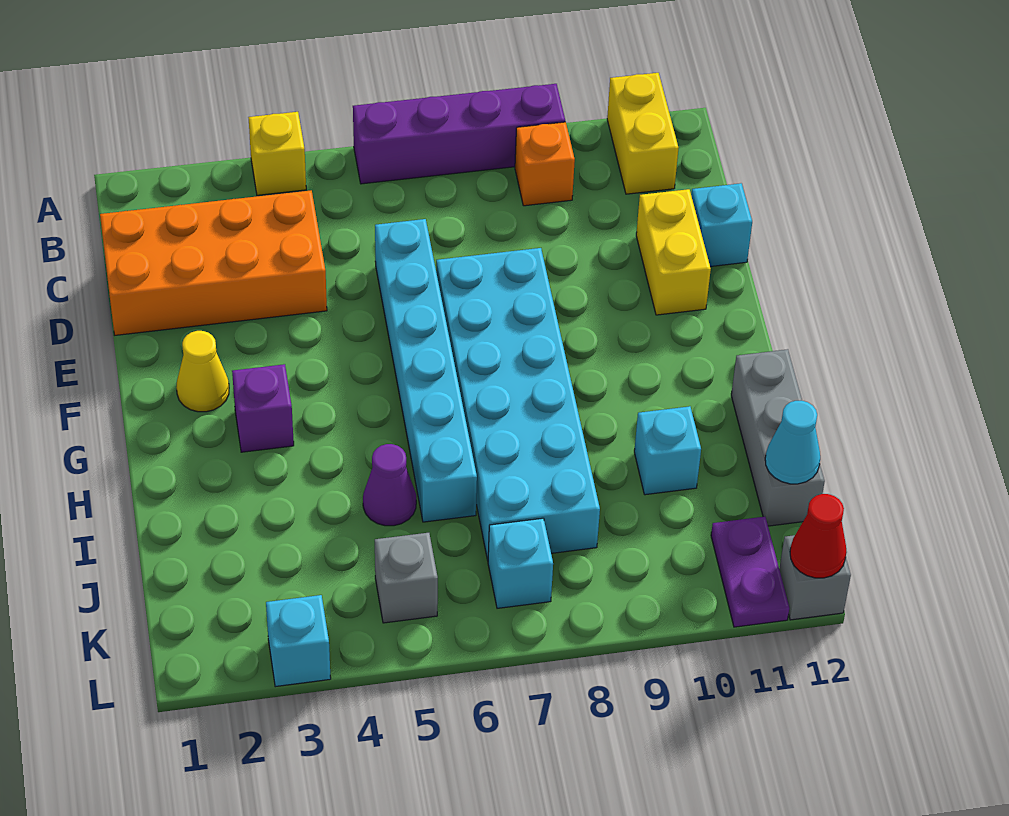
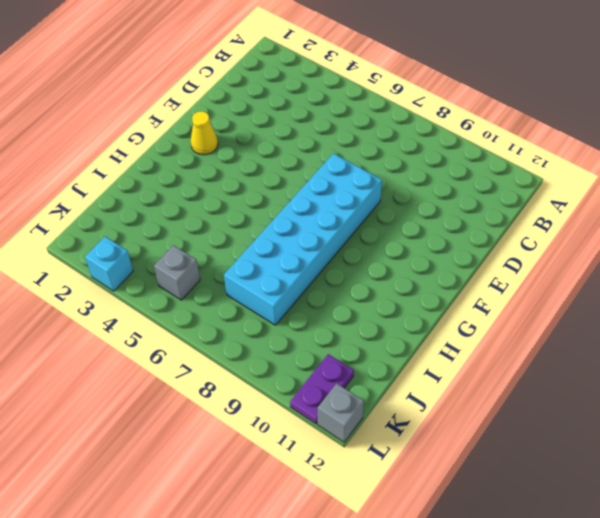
none -> yellow 1x1 brick [248,112,306,195]
none -> purple 1x4 brick [353,84,565,184]
none -> yellow 1x2 brick [607,73,678,194]

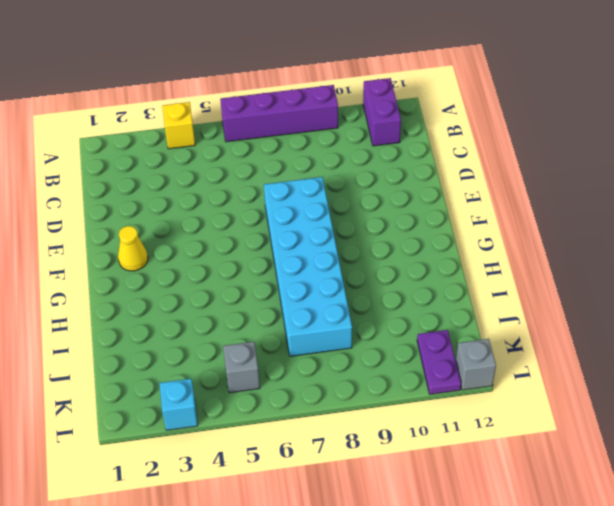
purple 1x2 brick [363,78,401,146] -> yellow 1x2 brick [607,73,678,194]
none -> orange 1x1 brick [515,122,575,206]
none -> orange 2x4 brick [100,191,327,335]
none -> cyan 1x6 brick [375,219,477,522]

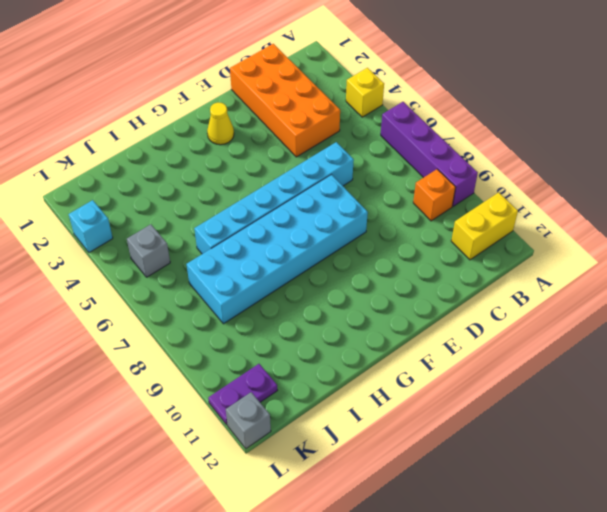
none -> yellow 1x2 brick [636,189,711,315]
none -> cyan 1x1 brick [691,183,752,267]
none -> purple 1x1 brick [232,364,294,452]

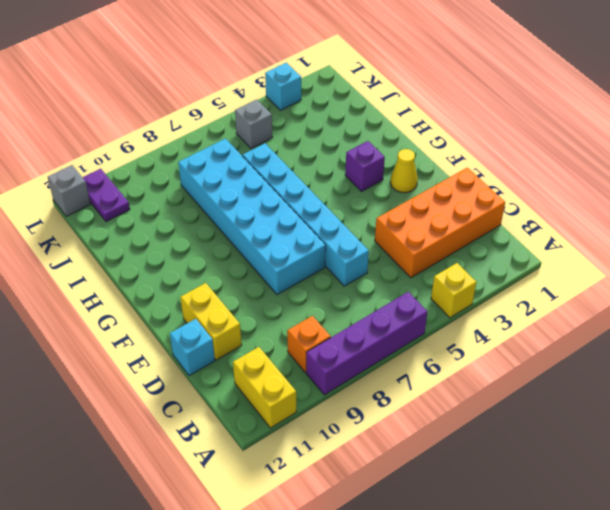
none -> grey 1x3 brick [731,349,825,526]
none -> purple 1x1 cone [363,444,416,526]
none -> cyan 1x1 brick [634,406,701,495]

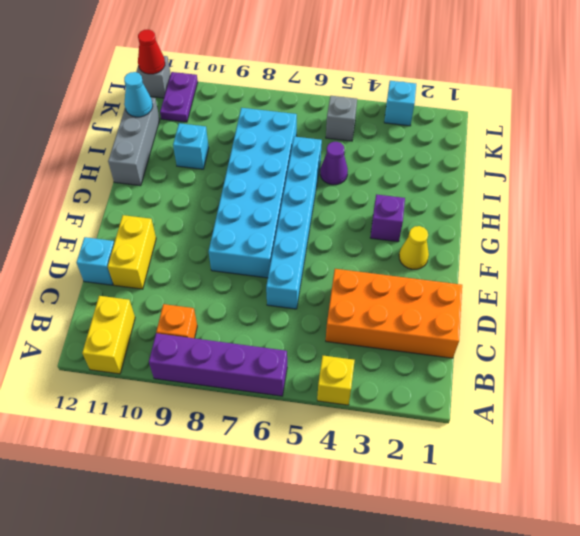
none -> cyan 1x1 brick [488,518,553,608]

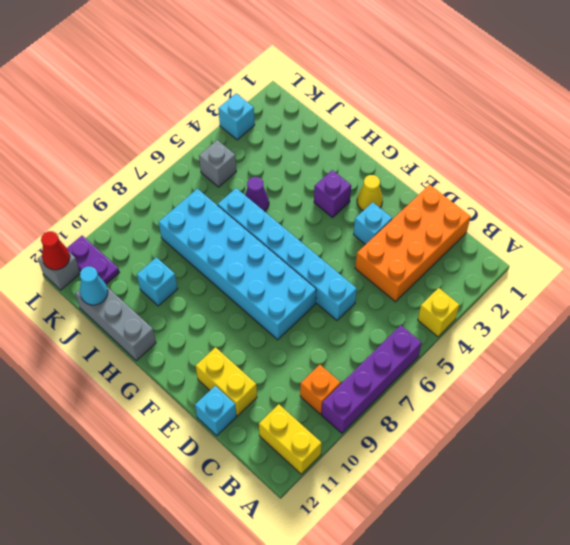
cyan 1x1 brick [353,202,392,245] -> cyan 1x1 brick moved to [488,518,553,608]

